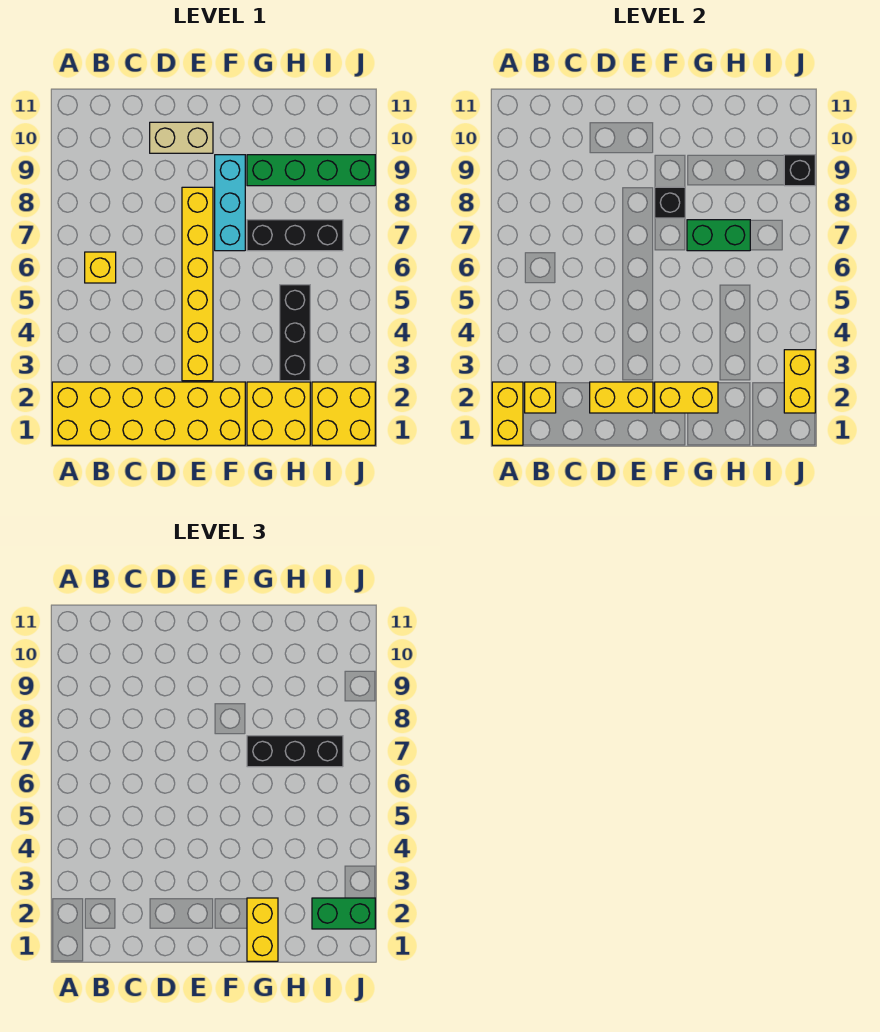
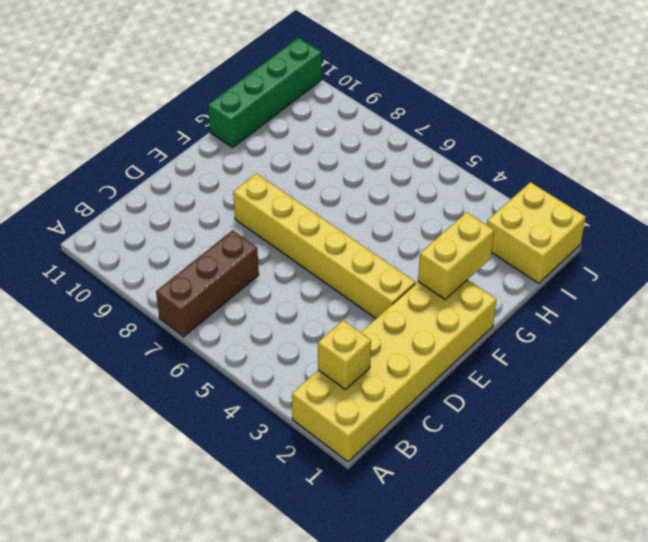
brown 1x3 brick [156,230,259,337] -> none
green 1x4 brick [208,38,322,148] -> green 1x4 brick moved to [247,155,375,186]
none -> yellow 1x1 brick [85,252,116,283]
none -> tan 1x2 brick [150,122,213,153]
none -> cyan 1x3 brick [215,155,245,251]

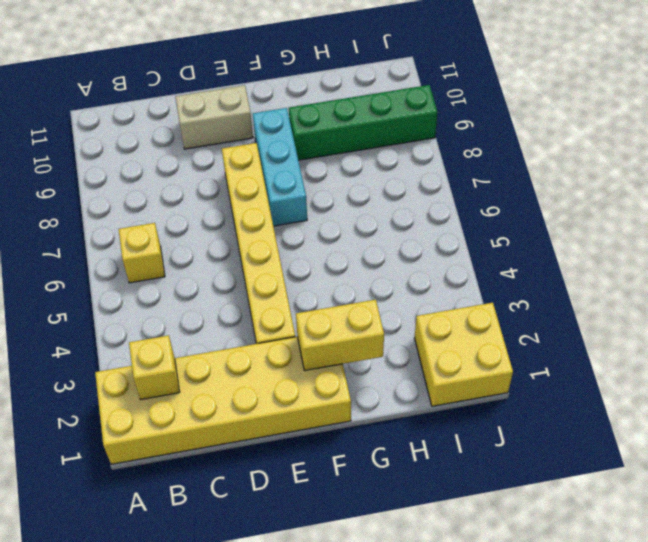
none -> yellow 2x2 brick [247,382,310,445]
none -> black 1x3 brick [247,220,343,251]
none -> black 1x3 brick [280,285,310,381]

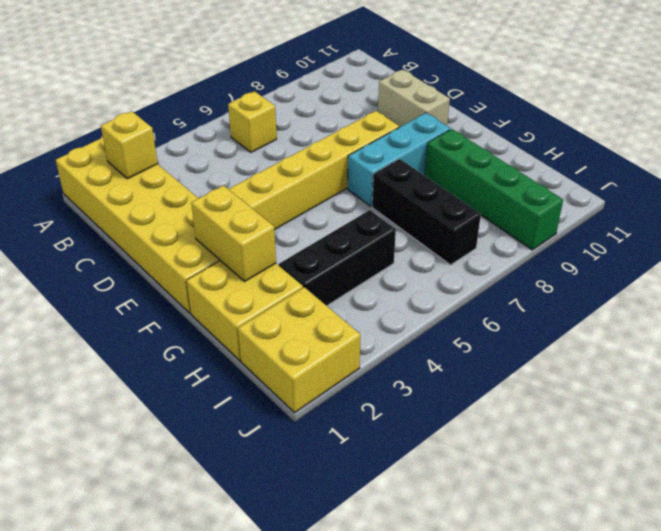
none -> yellow 1x2 brick [492,382,523,445]
none -> yellow 1x2 brick [590,382,653,413]
none -> black 1x1 brick [655,187,685,218]

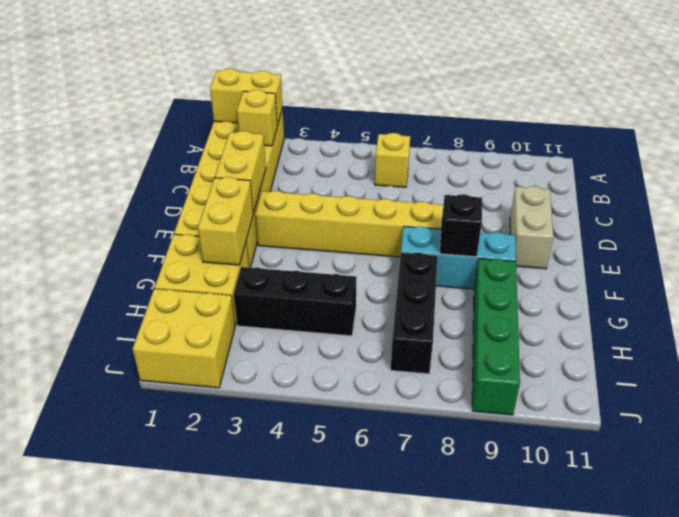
none -> green 1x2 brick [687,220,750,251]
none -> yellow 1x2 brick [784,350,815,413]
none -> black 1x1 brick [784,155,815,186]

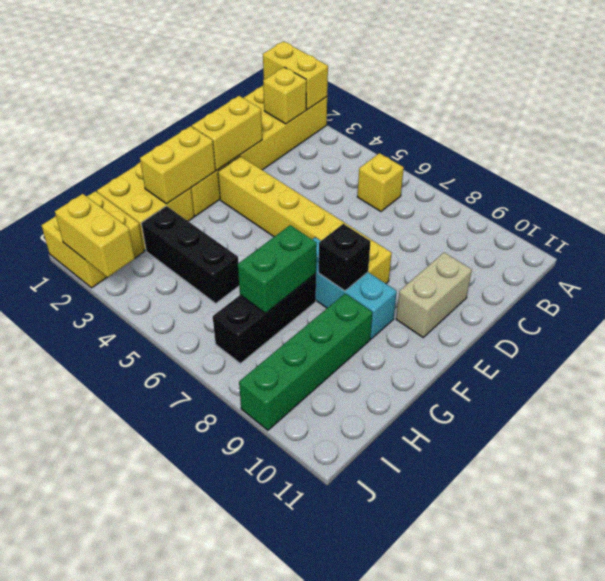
none -> black 1x1 brick [784,155,815,186]
none -> yellow 1x2 brick [247,898,278,961]
none -> black 1x3 brick [247,736,343,767]

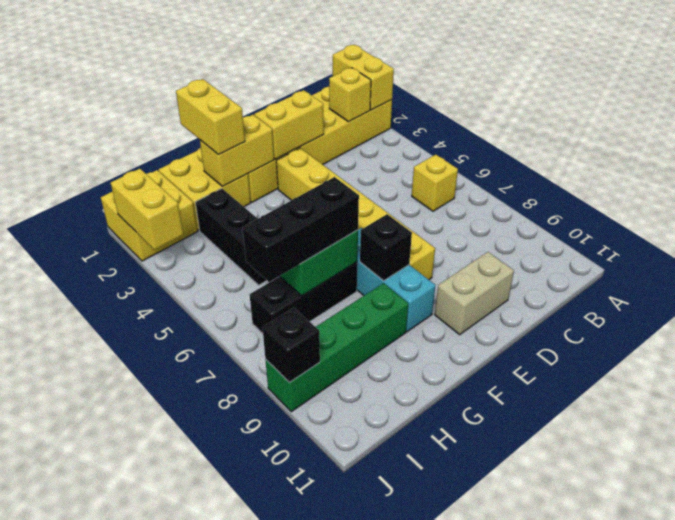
none -> green 1x2 brick [312,898,375,929]

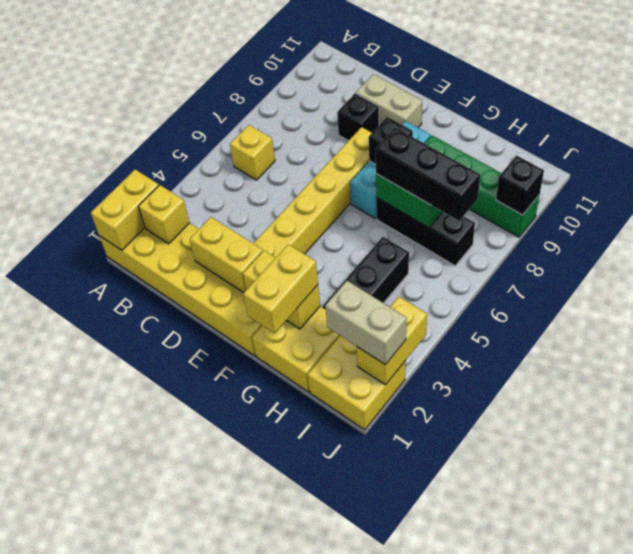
black 1x1 brick [337,93,379,141] -> none
tan 1x2 brick [325,281,407,365] -> green 1x2 brick [312,898,375,929]

